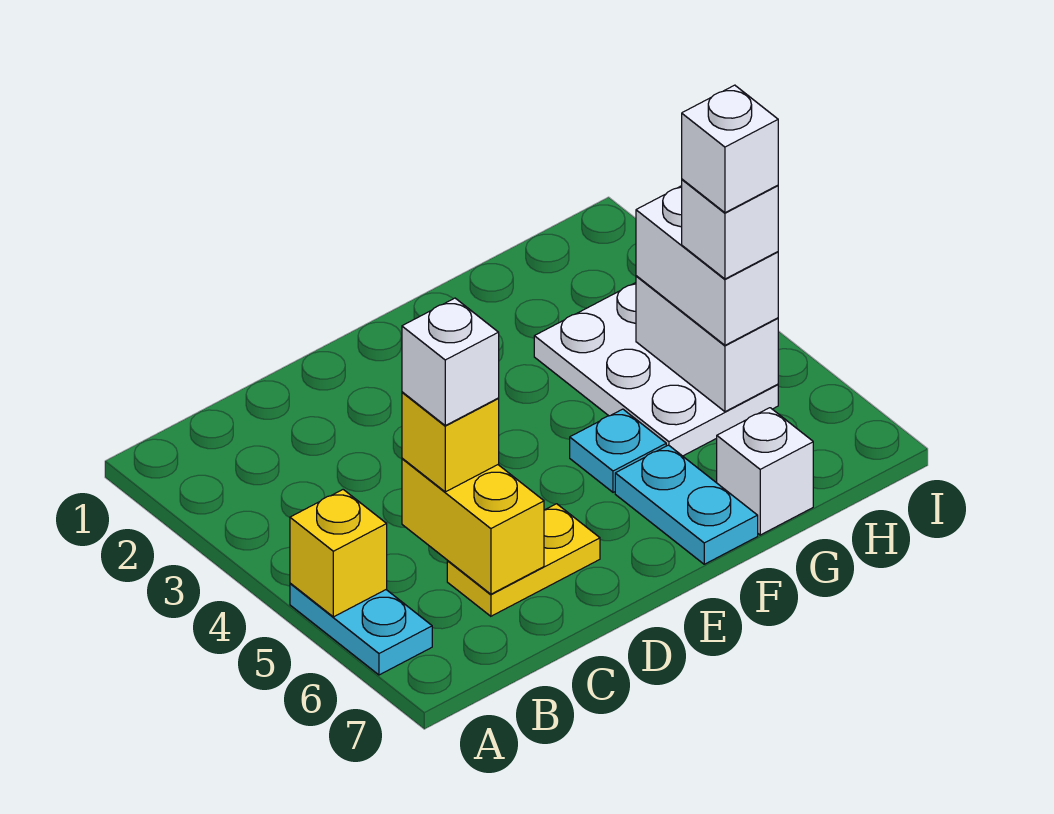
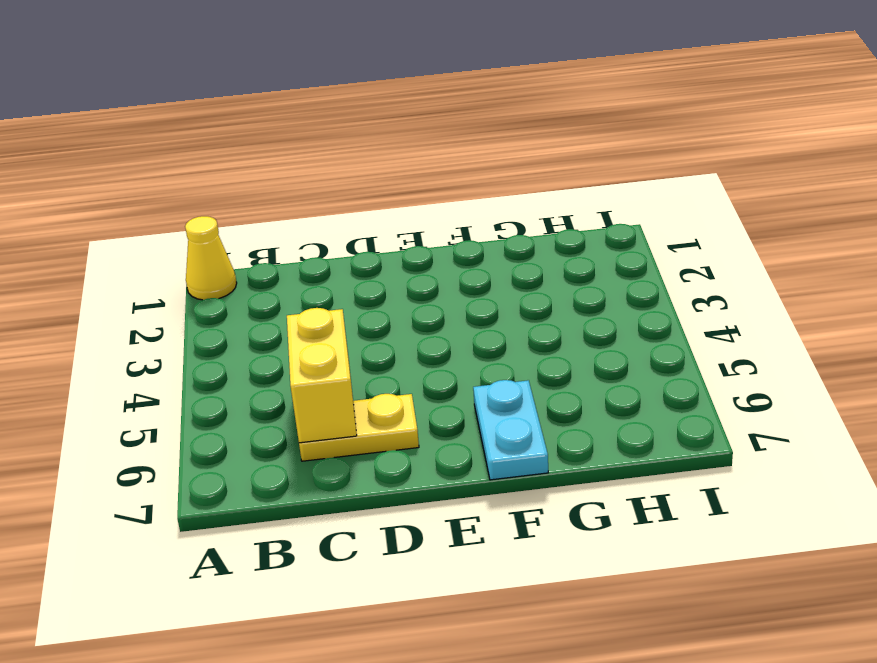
yellow 1x1 cone [185,216,237,300] -> none
none -> cyan 1x2 plate [290,583,432,675]
none -> cyan 1x1 plate [570,409,666,492]
none -> white 2x3 plate [534,283,778,456]

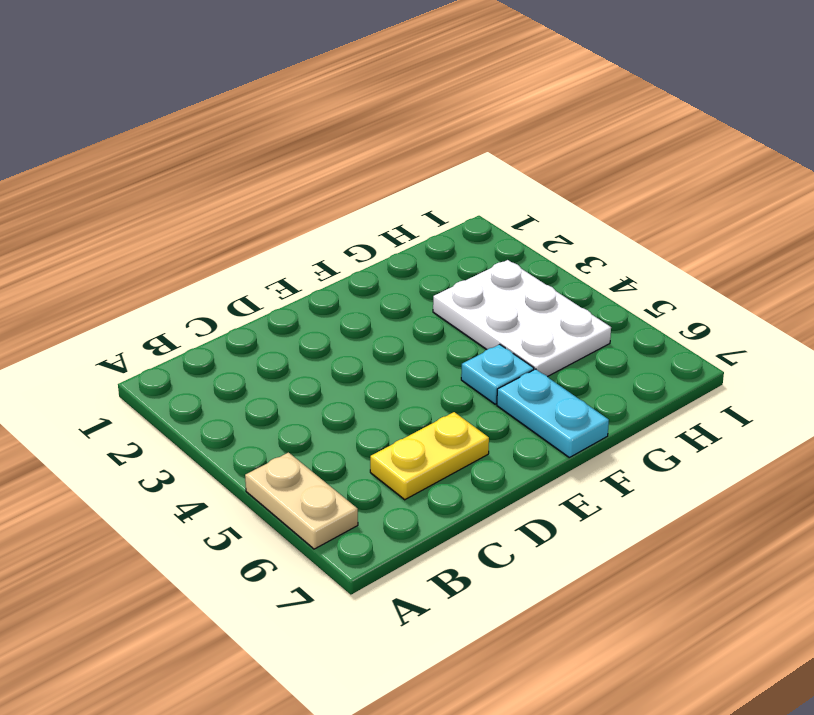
tan 1x2 plate [245,453,358,549] -> cyan 1x2 plate [290,583,432,675]
none -> white 1x1 brick [717,408,813,535]
none -> yellow 1x1 brick [290,490,387,617]
none -> yellow 1x2 brick [402,458,544,594]

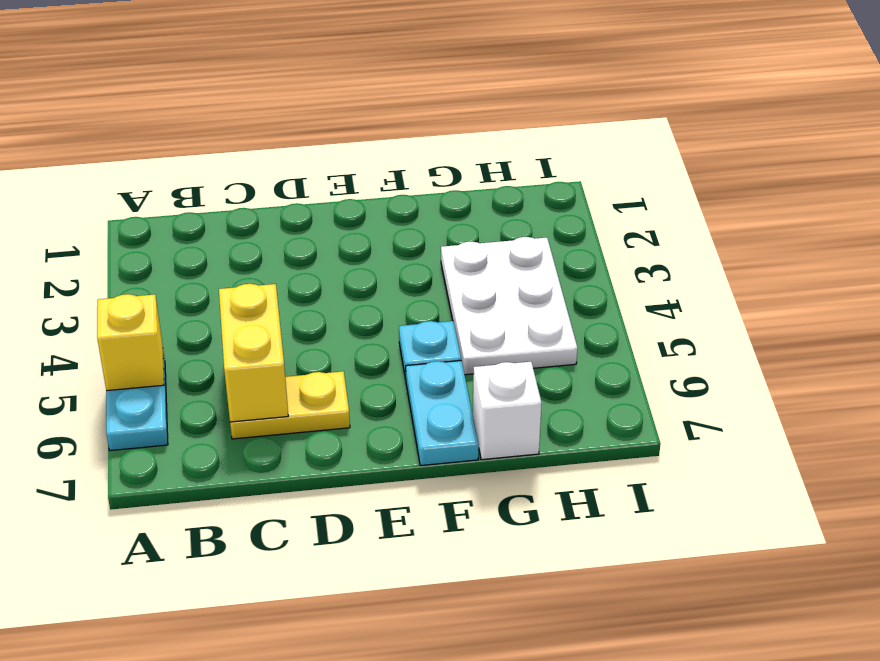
none -> white 1x2 brick [636,276,778,412]
none -> yellow 1x1 brick [402,392,499,492]
none -> white 1x2 brick [636,186,778,345]

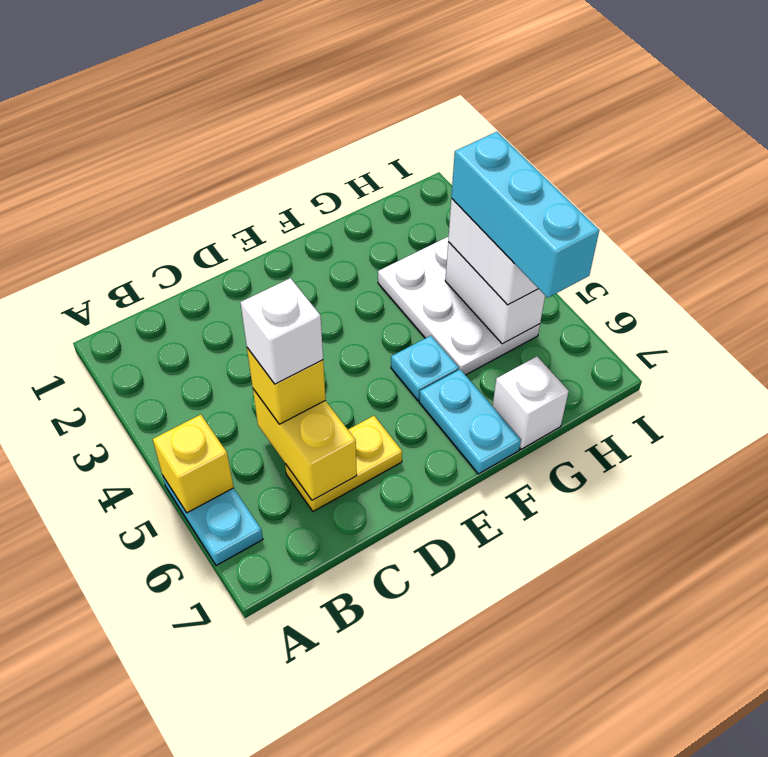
cyan 1x3 brick [451,132,599,298] -> white 1x1 brick [682,179,778,279]
none -> white 1x1 brick [682,85,778,213]

